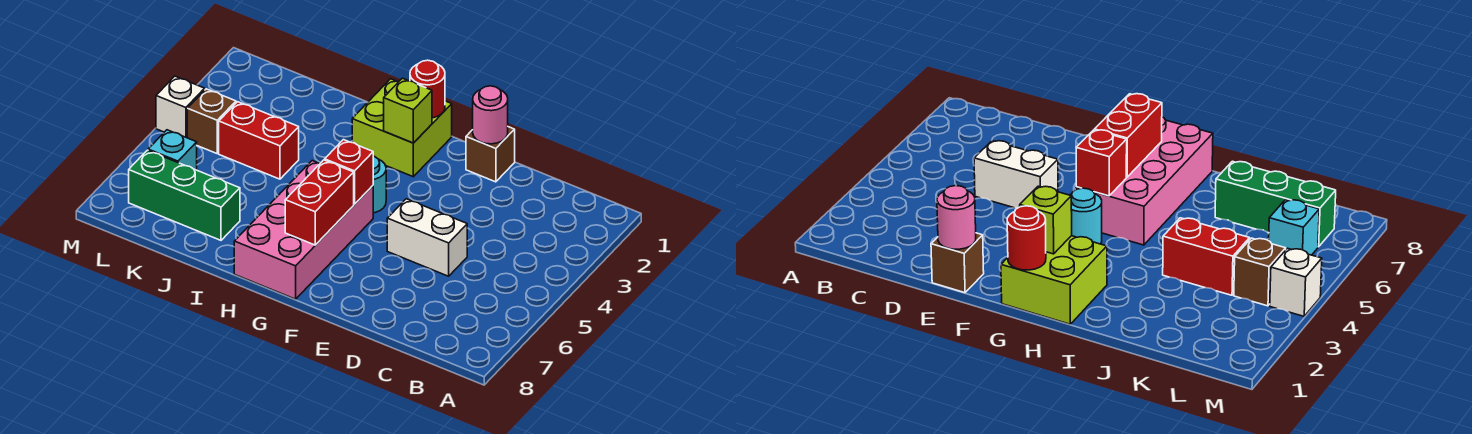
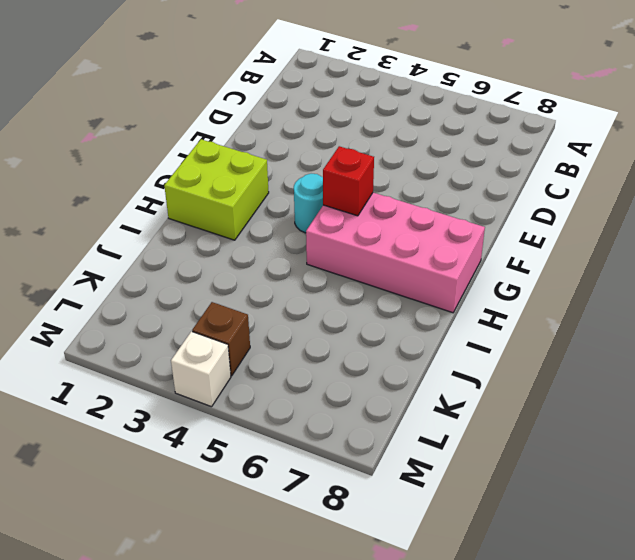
none -> white 1x2 brick [387,199,467,276]
none -> brown 1x1 brick [466,127,515,182]
none -> red 1x2 brick [219,102,299,179]

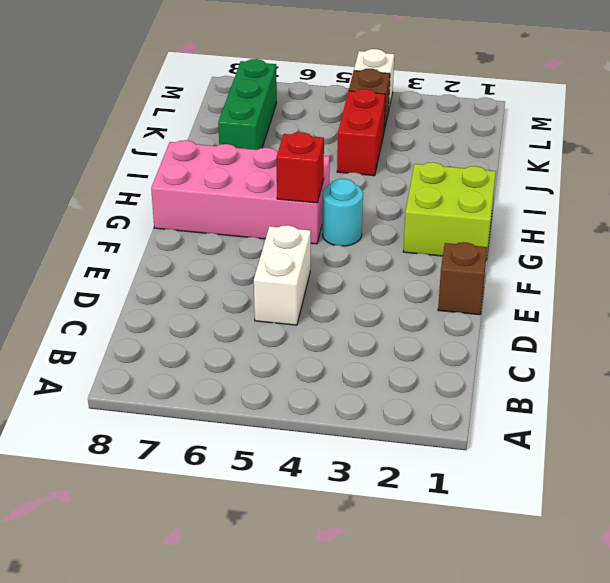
none -> cyan 1x1 brick [148,130,197,170]
none -> pink 1x1 round brick [473,86,508,144]
none -> red 1x1 round brick [410,60,445,118]

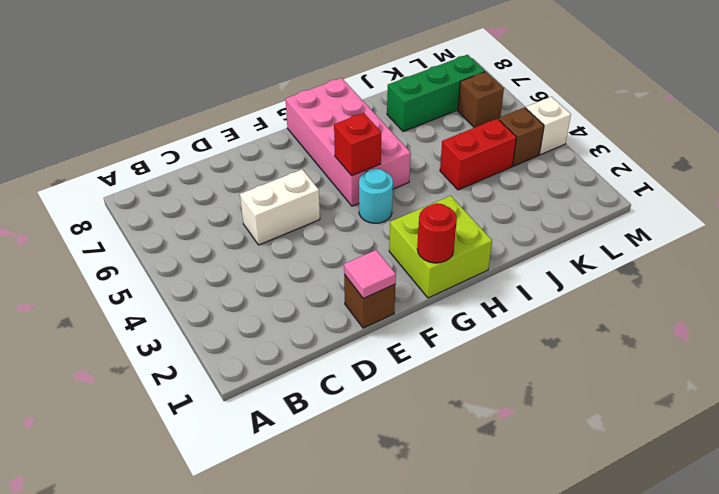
pink 1x1 tile [344,250,396,298] -> pink 1x1 round brick [473,86,508,144]
brown 1x1 brick [458,72,504,128] -> cyan 1x1 brick [148,130,197,170]
none -> lime 1x1 brick [384,78,432,143]
none -> red 1x2 brick [285,160,354,245]

